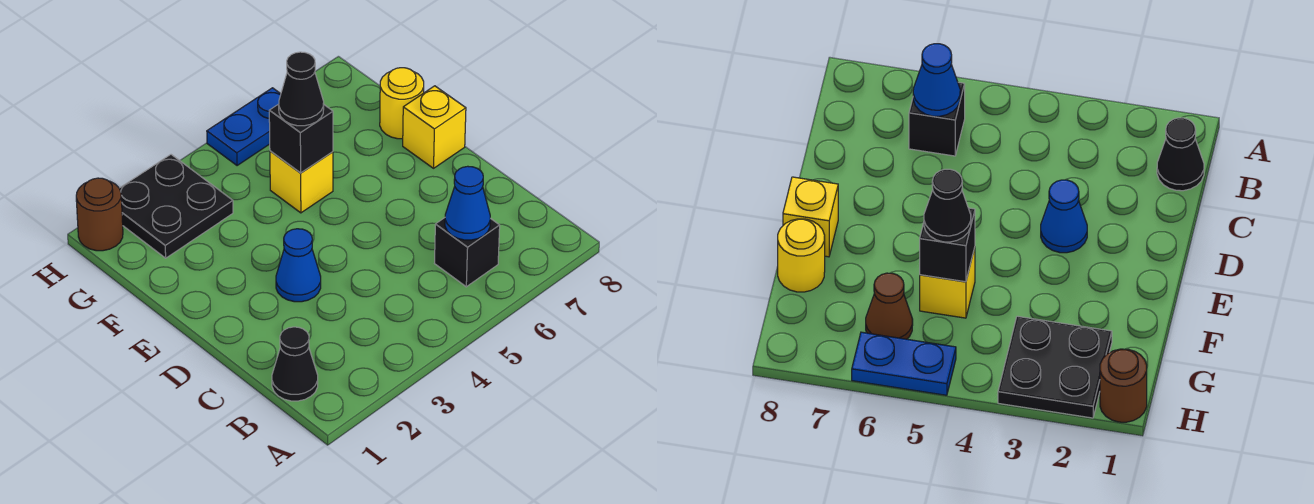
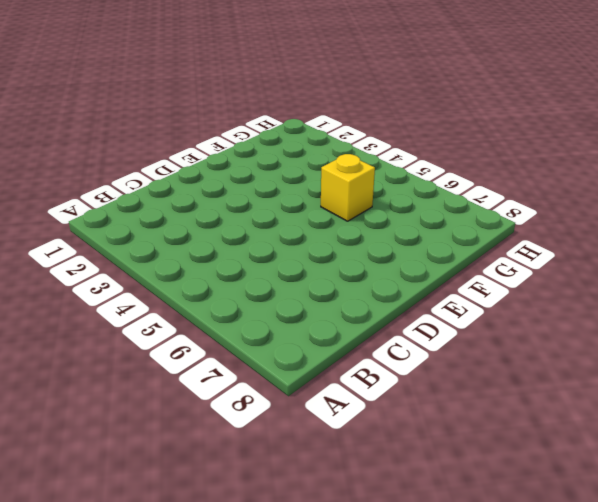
none -> black 1x1 cone [272,327,318,401]
none -> black 1x1 brick [435,218,500,287]
none -> blue 1x1 cone [276,229,321,302]

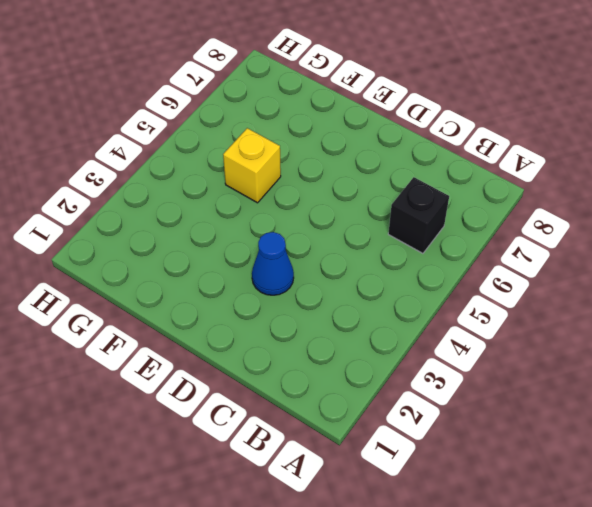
none -> black 1x1 cone [272,327,318,401]
none -> yellow 1x1 brick [403,86,466,168]
none -> yellow 1x1 round brick [380,68,424,139]

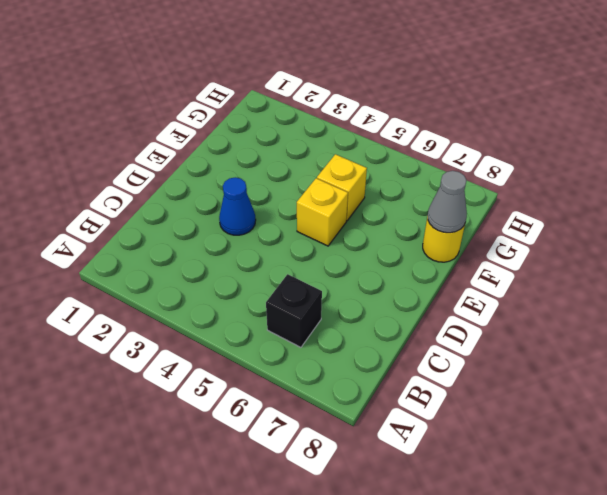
yellow 1x1 brick [297,178,348,246] -> yellow 1x1 brick moved to [403,86,466,168]
grey 1x1 cone [427,171,467,233] -> none
none -> black 1x1 cone [272,327,318,401]
none -> black 2x2 plate [119,155,233,258]
none -> brown 1x1 cone [866,273,913,339]

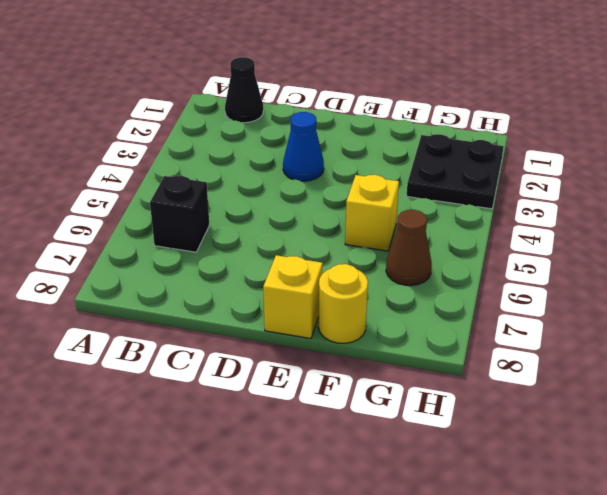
none -> brown 1x1 round brick [76,178,123,251]
none -> blue 1x2 plate [207,88,281,166]
none -> blue 1x1 cone [445,166,490,240]

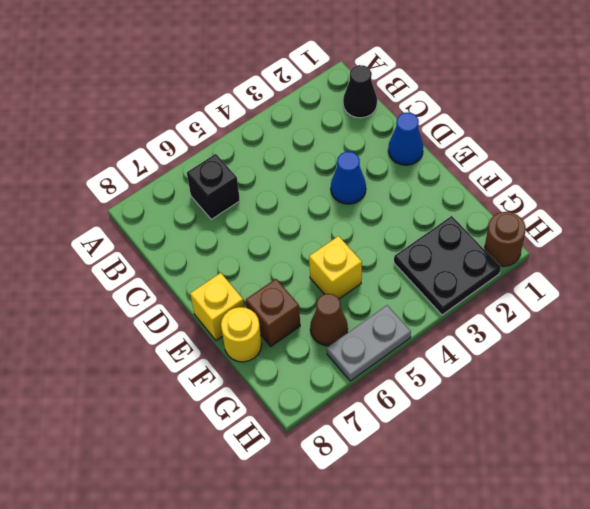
blue 1x1 cone [388,113,423,165] -> blue 1x1 cone moved to [445,166,490,240]
brown 1x1 brick [246,279,300,346] -> none
grey 1x2 plate [327,305,411,381] -> blue 1x2 plate [207,88,281,166]
none -> black 1x1 brick [269,104,333,173]
none -> black 1x1 cone [279,52,324,126]

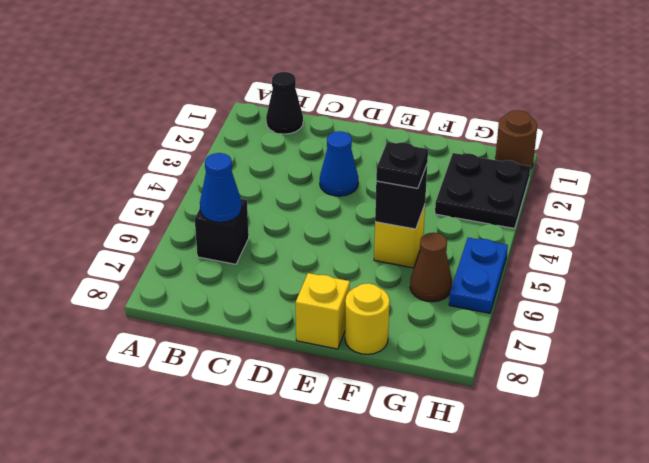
black 1x1 plate [376,142,428,188] -> black 1x1 cone [279,52,324,126]

